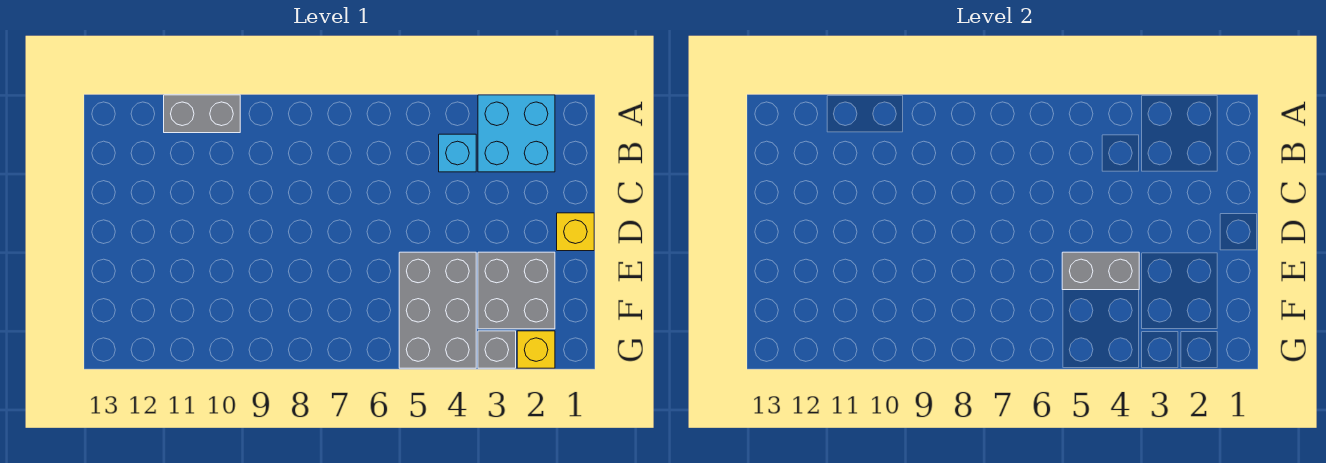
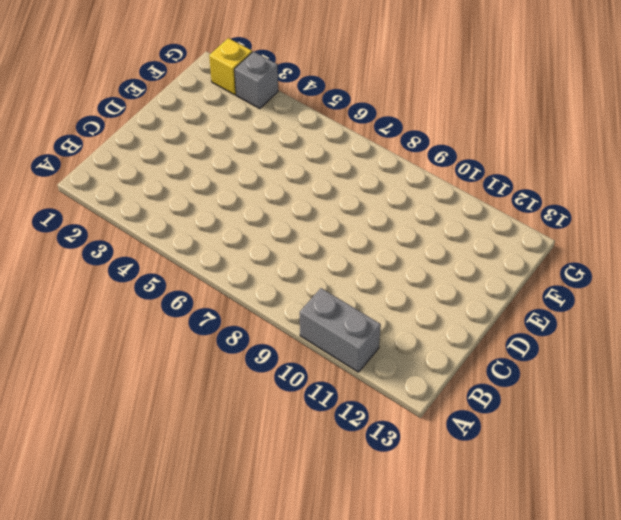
none -> cyan 2x2 brick [478,95,555,172]
none -> cyan 1x1 brick [439,134,476,172]

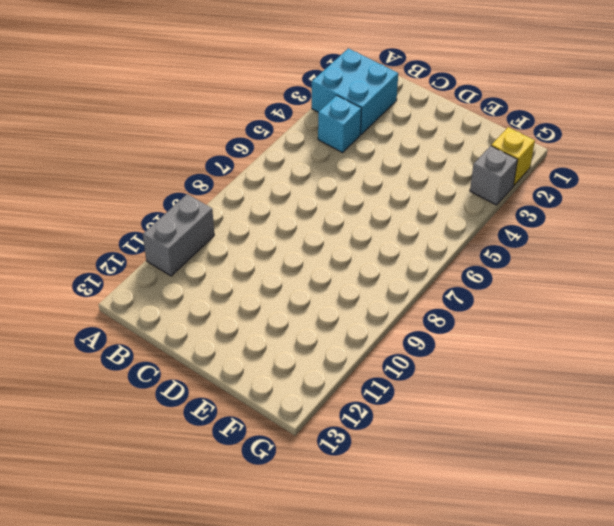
none -> yellow 1x1 brick [557,213,594,251]
none -> grey 2x2 brick [478,252,555,329]

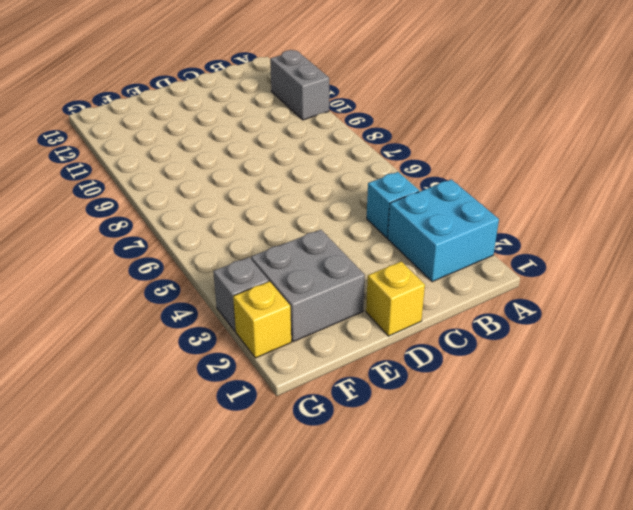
none -> grey 2x3 brick [399,252,476,368]
none -> grey 1x2 brick [1062,252,1139,290]

